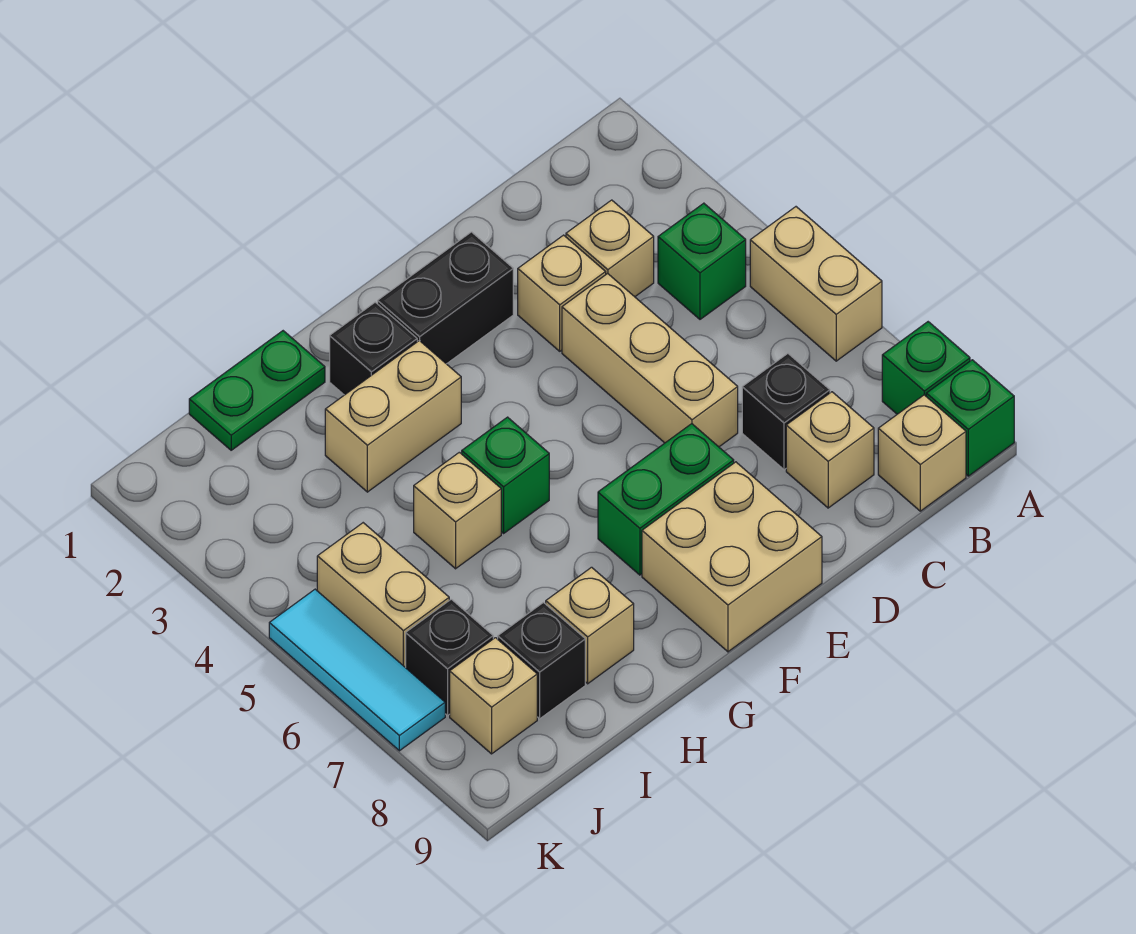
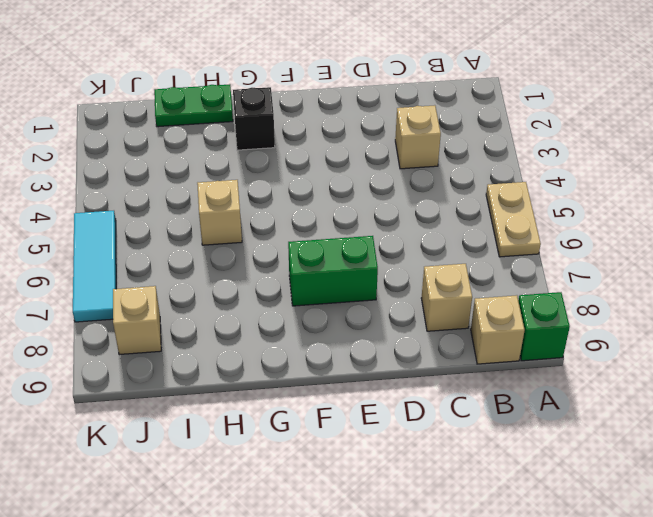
tan 1x2 plate [486,182,541,257] -> tan 1x2 brick [750,207,882,361]
none -> green 1x1 brick [882,322,970,414]
none -> green 1x1 brick [658,203,746,319]
none -> black 1x1 brick [742,354,830,470]

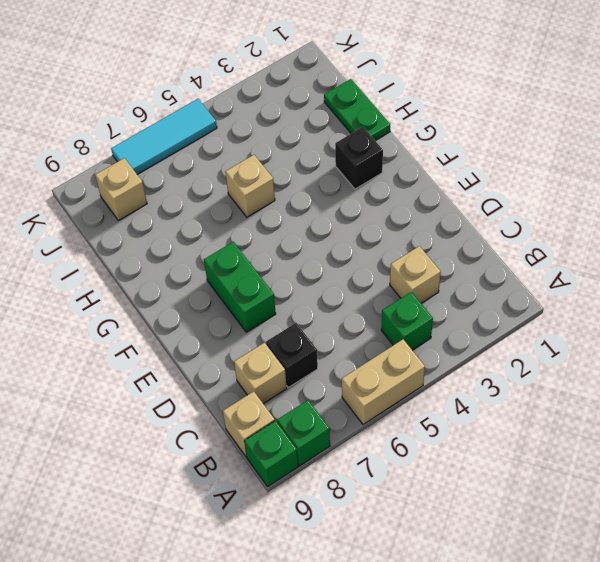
none -> tan 1x1 brick [518,235,606,351]
none -> tan 1x3 brick [562,273,738,447]
none -> black 1x2 brick [378,232,513,364]

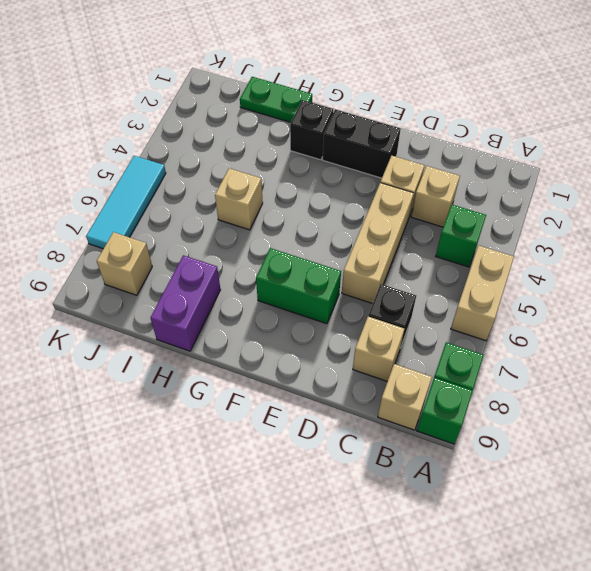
purple 1x2 brick [150,255,220,351] -> tan 1x1 brick [546,567,634,684]
none -> tan 2x2 brick [642,462,822,652]
none -> tan 1x2 brick [325,341,461,492]
none -> green 1x1 brick [462,417,549,533]

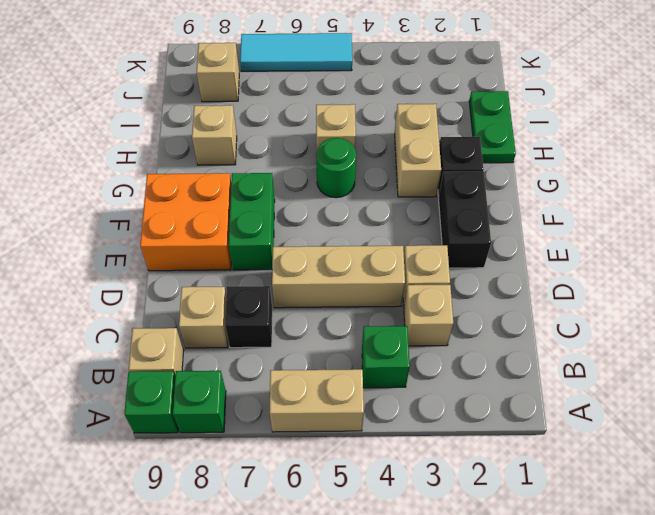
orange 2x2 brick [140,173,231,271] -> tan 2x2 brick [642,462,822,652]
green 1x1 round brick [316,138,356,198] -> green 1x1 brick [462,417,549,533]
none -> black 1x1 brick [498,603,585,719]
none -> tan 1x2 brick [317,523,449,668]
none -> black 1x1 brick [406,599,493,716]

